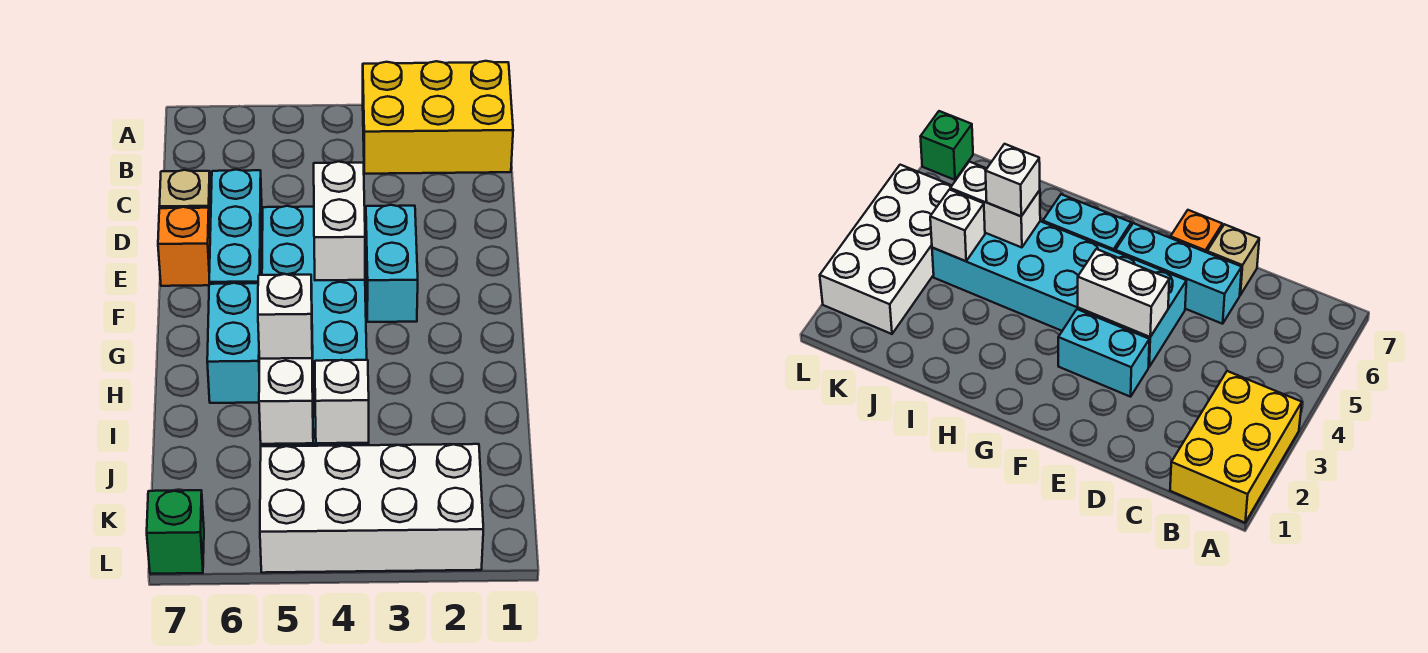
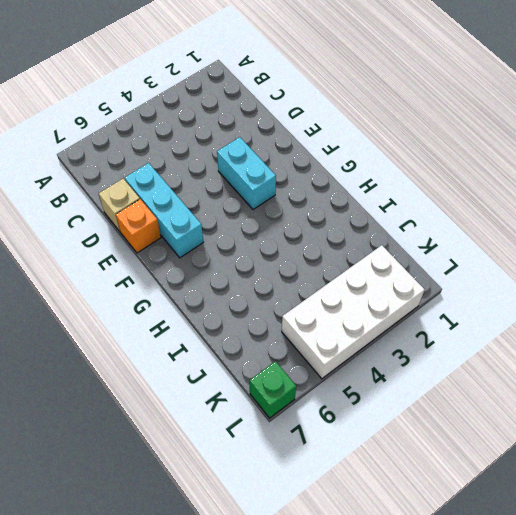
none -> yellow 2x3 brick [363,61,513,174]
none -> cyan 2x6 brick [261,206,369,446]
none -> cyan 1x2 brick [207,283,259,403]

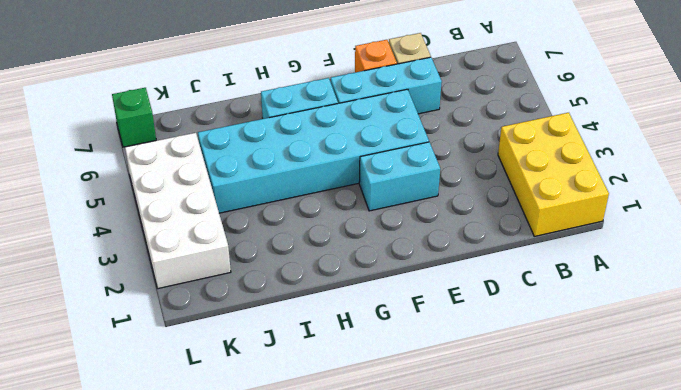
none -> white 1x2 brick [314,162,365,280]
none -> white 1x2 brick [259,346,313,444]
none -> white 1x1 brick [315,360,369,443]

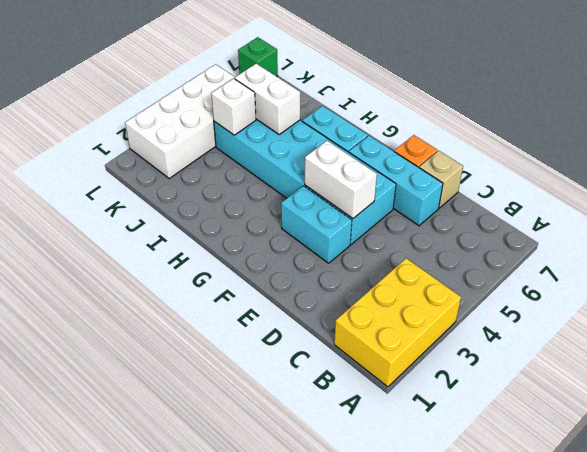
none -> white 1x1 brick [258,274,312,359]

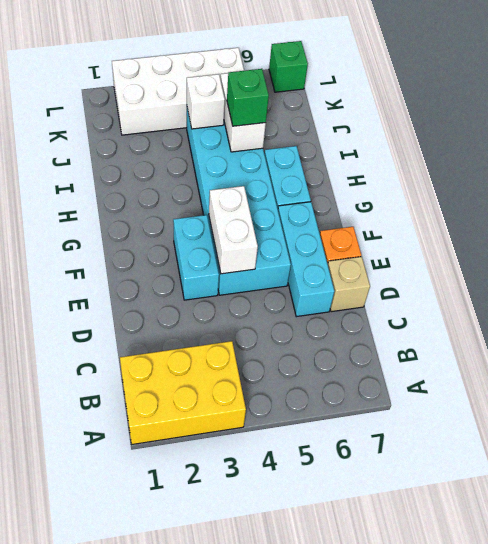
green 1x1 brick [227,69,269,126] -> white 1x1 brick [258,274,312,359]

